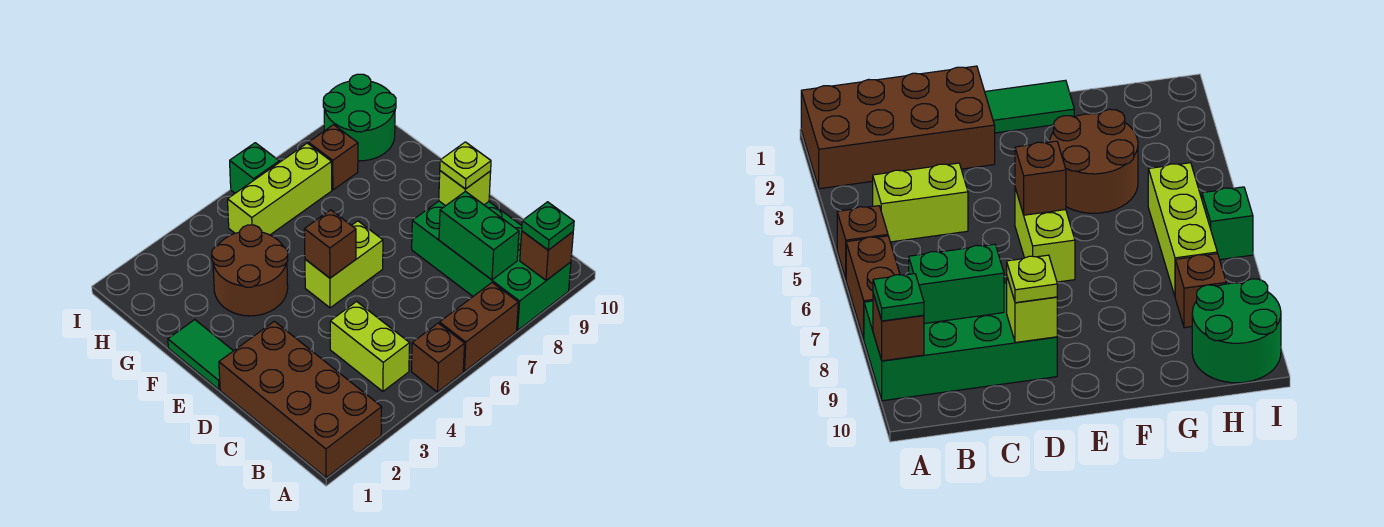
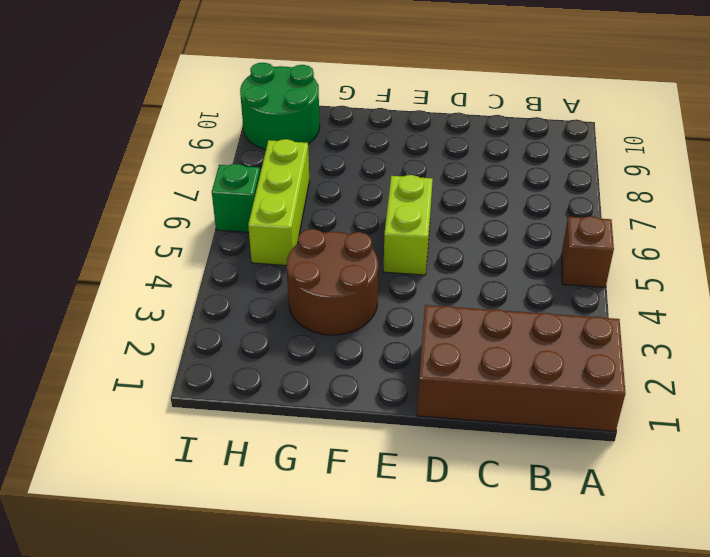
none -> brown 1x2 brick [440,283,518,371]
none -> green 2x4 brick [412,201,571,330]
none -> lime 1x2 brick [330,302,410,391]

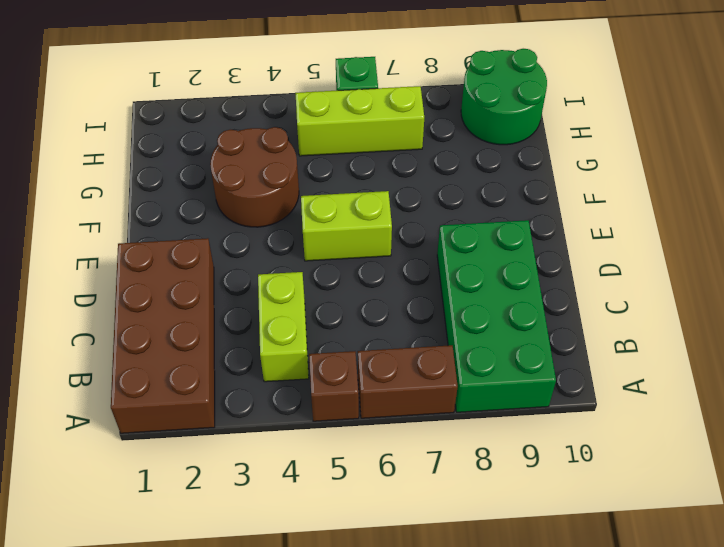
none -> green 1x2 tile [168,320,233,390]
none -> brown 1x1 brick [308,125,358,190]
none -> brown 1x1 brick [520,231,573,280]

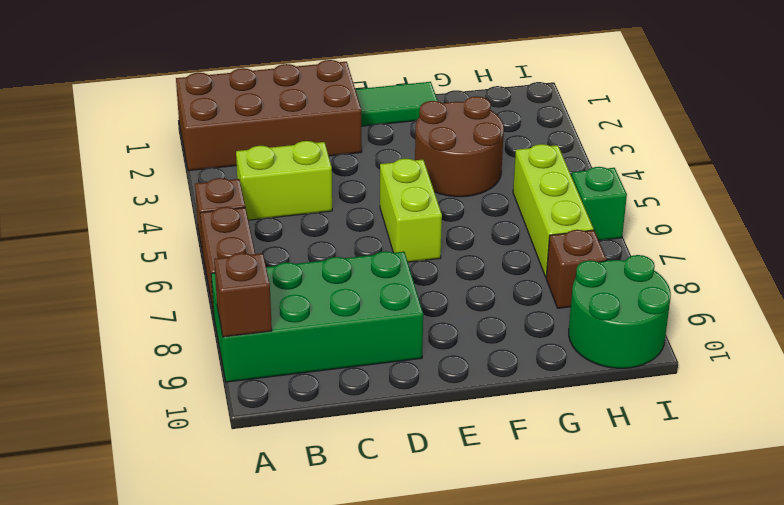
none -> green 1x2 brick [439,191,519,280]
none -> lime 1x1 brick [439,171,491,206]
none -> brown 1x1 brick [304,210,356,278]

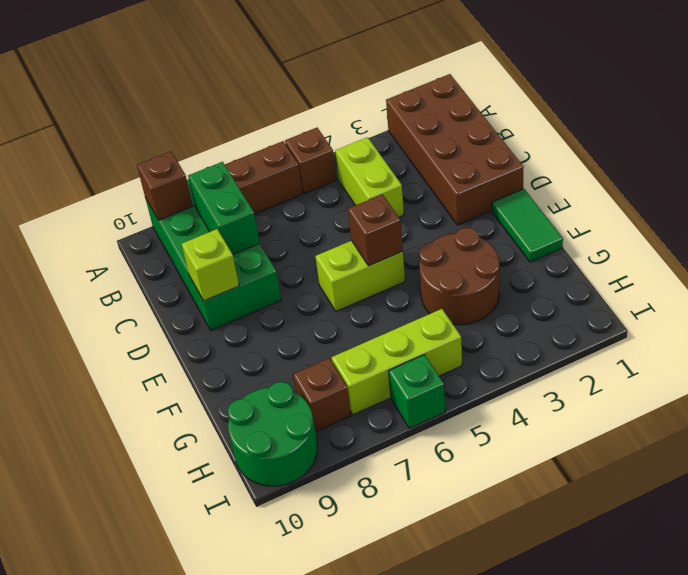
none -> green 1x1 plate [522,202,574,250]
none -> lime 1x1 plate [440,142,491,189]

